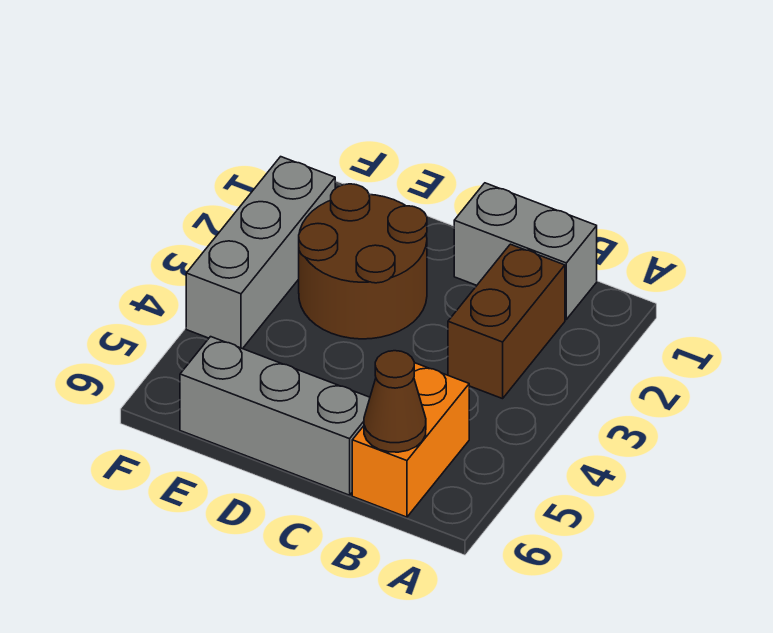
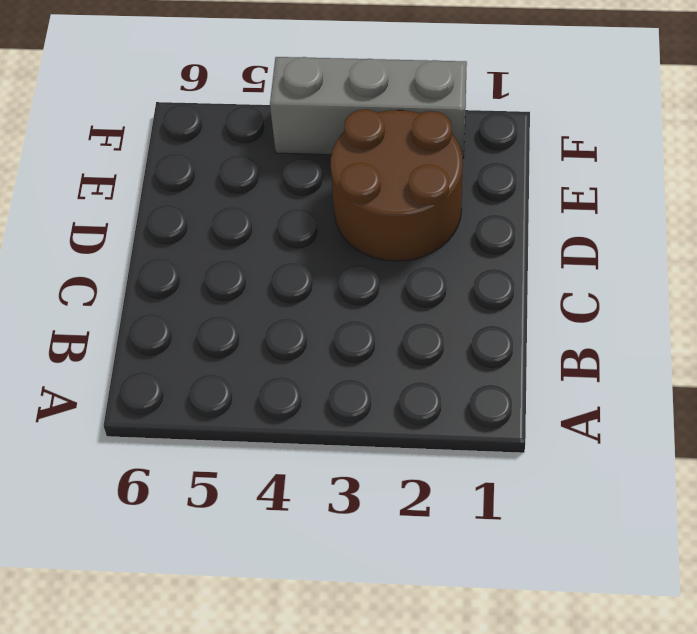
none -> grey 1x2 brick [454,183,597,319]
none -> brown 1x2 brick [448,244,565,399]

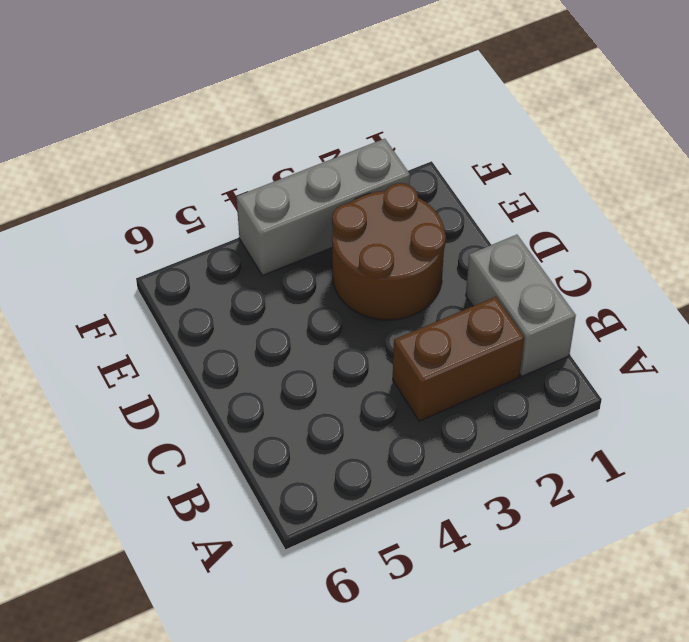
none -> orange 1x2 brick [352,363,469,517]
none -> grey 1x3 brick [180,337,370,495]

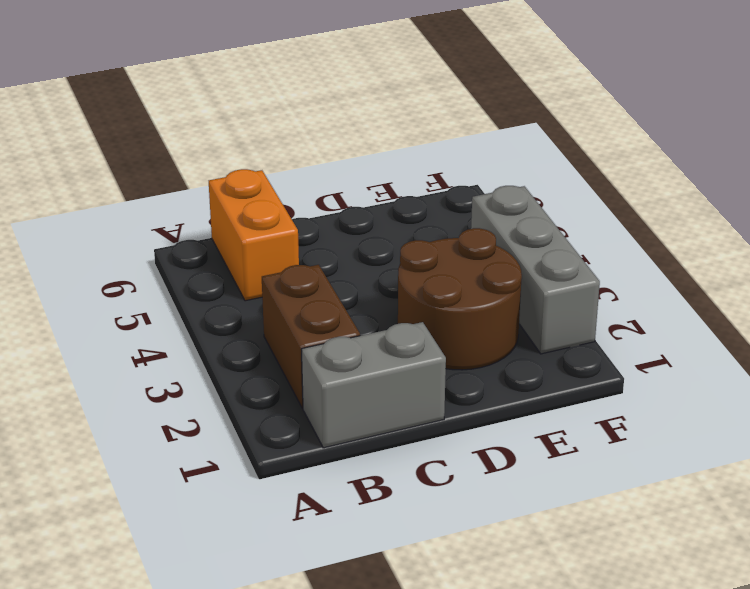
none -> grey 1x3 brick [180,337,370,495]
none -> brown 1x1 cone [364,351,426,452]

